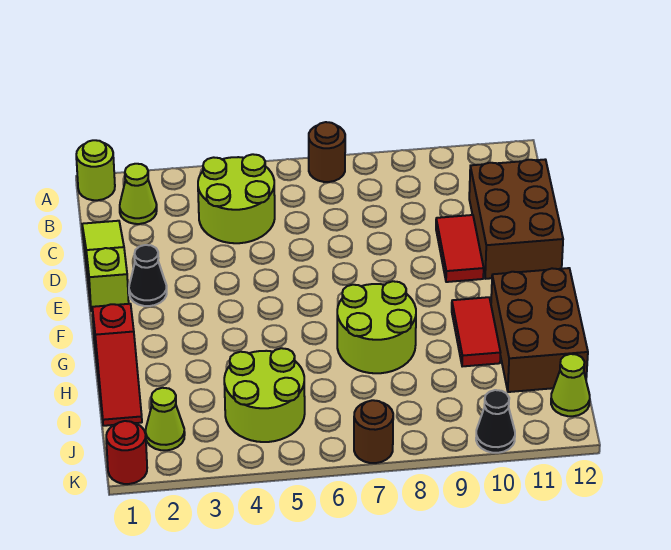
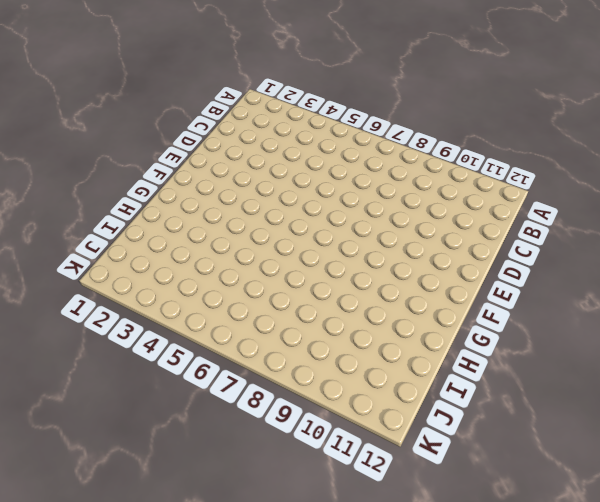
none -> lime 1x1 round brick [76,140,115,200]
none -> brown 1x1 round brick [309,122,345,182]
none -> lime 1x1 cone [120,164,157,224]

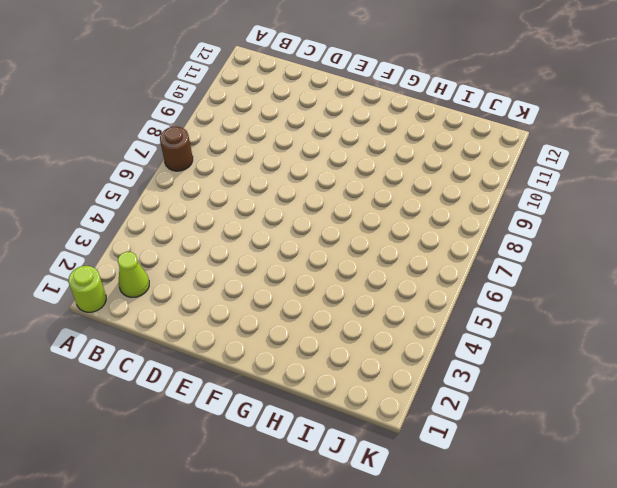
none -> lime 2x2 round brick [198,154,275,243]
none -> lime 1x3 slope [82,221,129,311]
none -> brown 2x3 brick [469,160,563,279]

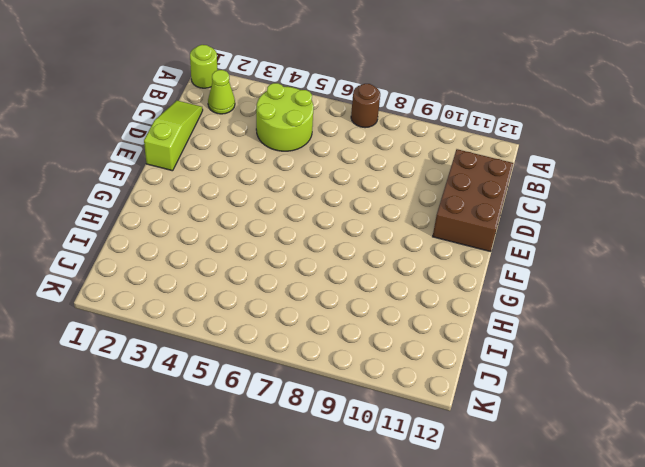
none -> red 1x2 tile [436,215,484,282]
none -> black 1x1 cone [129,245,167,306]
none -> red 1x3 slope [92,304,142,426]

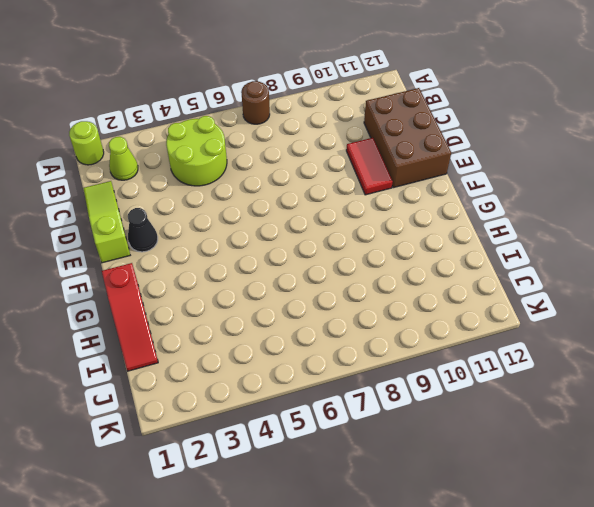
none -> lime 2x2 round brick [337,281,416,373]
none -> red 1x2 tile [452,297,501,367]
none -> brown 2x3 brick [491,268,588,392]

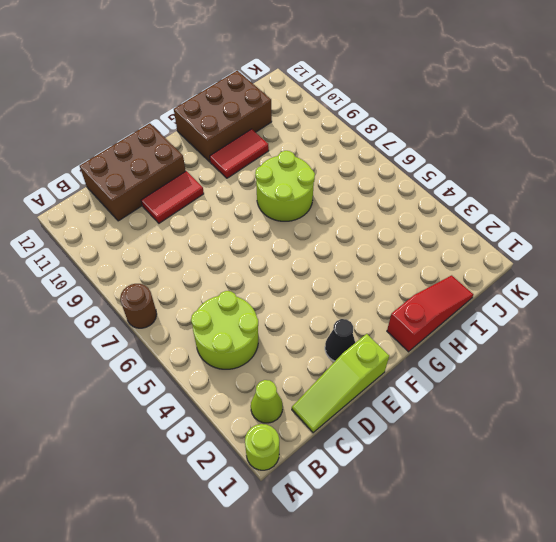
none -> lime 2x2 round brick [224,348,305,442]
none -> lime 1x1 cone [145,388,185,450]
none -> lime 1x1 cone [551,354,590,416]

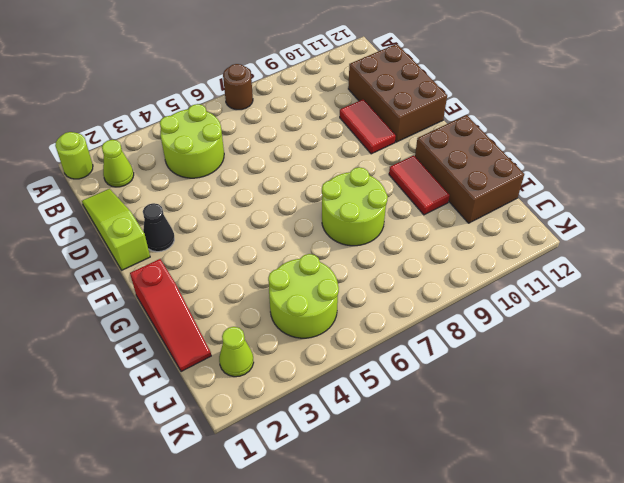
none -> lime 1x1 cone [551,354,590,416]
none -> red 1x1 round brick [106,421,147,484]
none -> brown 1x1 round brick [354,400,393,463]

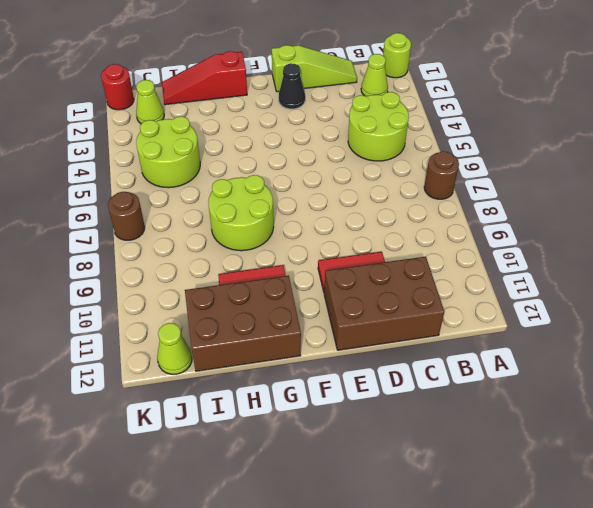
none -> black 1x1 cone [476,390,515,453]

